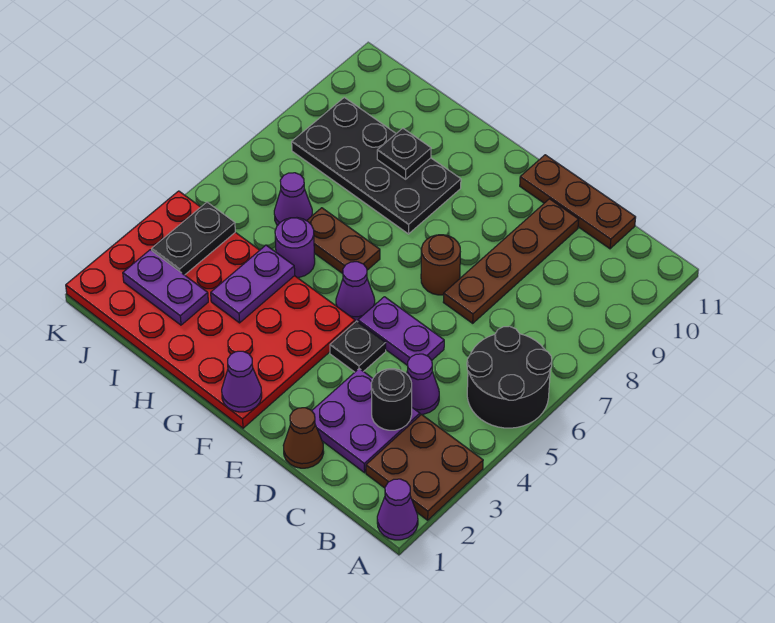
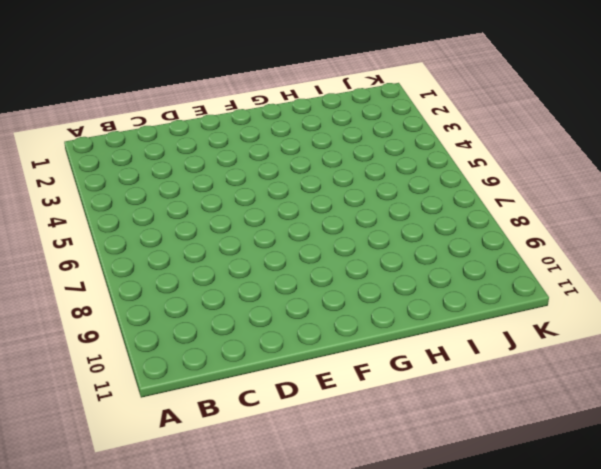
none -> purple 1x1 cone [377,479,418,540]
none -> brown 2x2 plate [366,414,483,520]
none -> black 2x2 round brick [467,326,552,428]

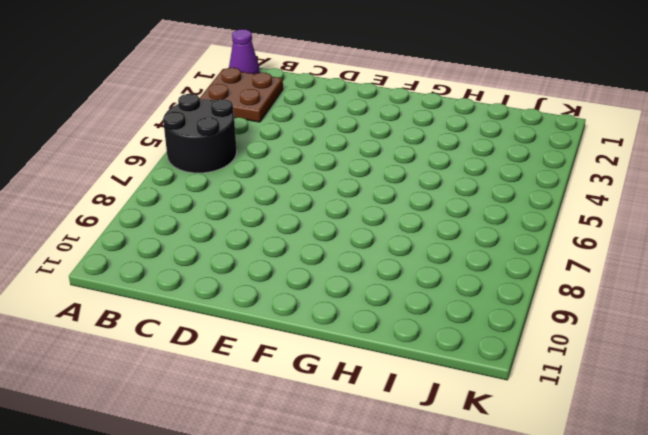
none -> purple 2x2 plate [312,369,420,473]
none -> purple 1x1 cone [406,354,439,414]
none -> brown 1x3 plate [520,155,636,249]

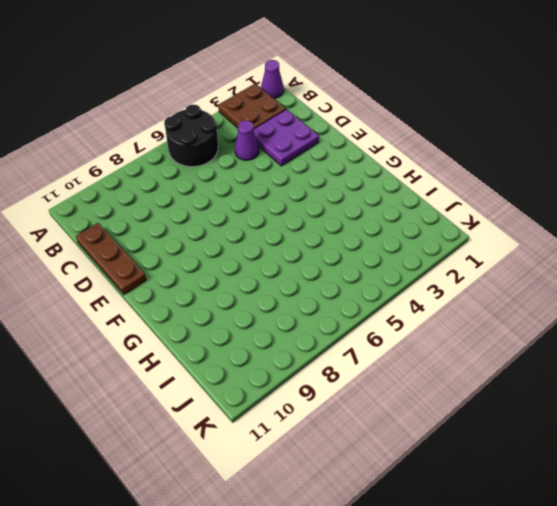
none -> brown 1x1 cone [283,408,324,468]
none -> purple 1x2 plate [358,297,444,366]
none -> brown 1x4 plate [443,199,579,323]

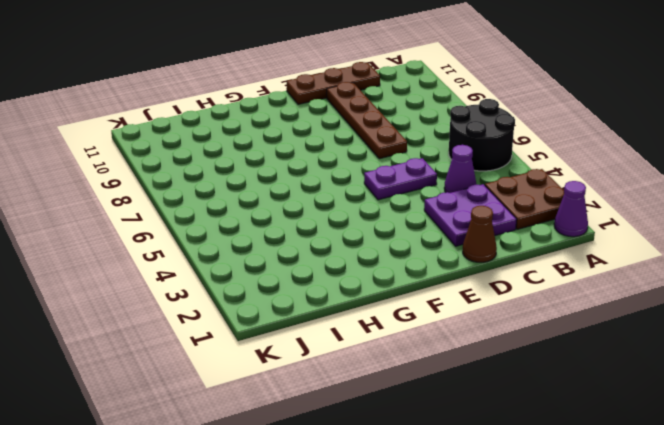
none -> black 1x1 plate [330,321,386,372]
none -> brown 1x1 round brick [421,235,460,295]
none -> red 4x6 plate [66,191,355,428]

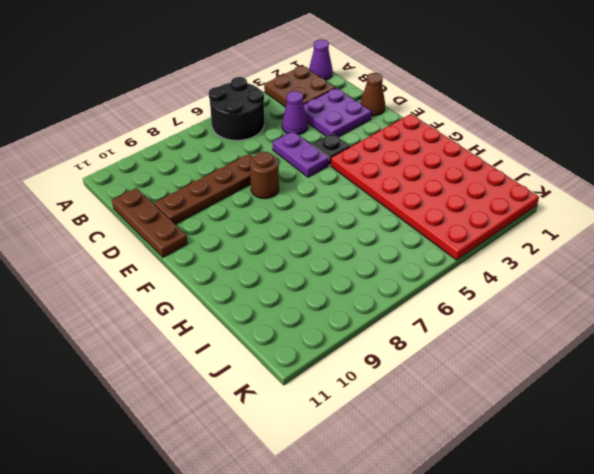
none -> purple 1x1 cone [336,262,375,322]
none -> brown 1x2 plate [307,208,380,274]
none -> black 2x4 plate [292,97,461,234]

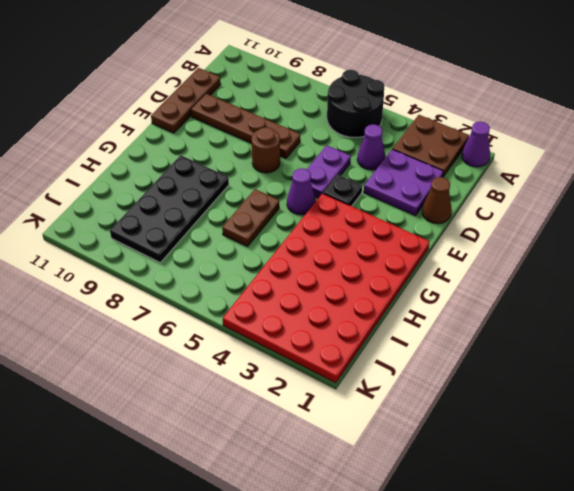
none -> purple 1x1 round brick [275,218,315,278]
none -> purple 1x1 cone [274,173,312,226]
none -> black 1x1 round brick [371,369,412,430]

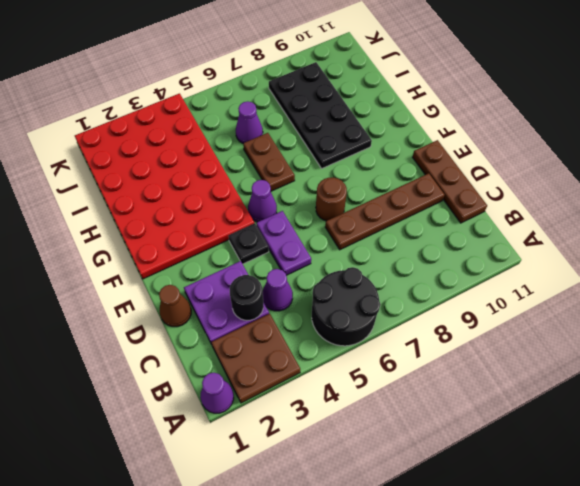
none -> purple 1x1 round brick [275,218,315,278]
none -> purple 1x1 cone [222,351,262,412]
none -> purple 1x2 plate [211,245,295,323]

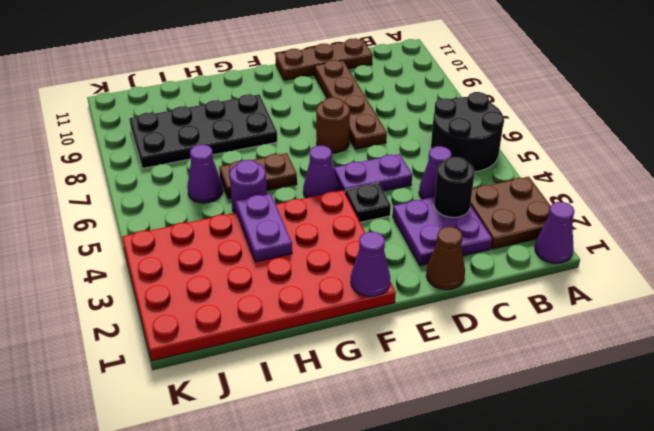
none -> black 1x1 plate [377,128,431,179]
none -> purple 1x2 plate [123,250,208,325]
none -> black 1x2 plate [152,202,235,275]

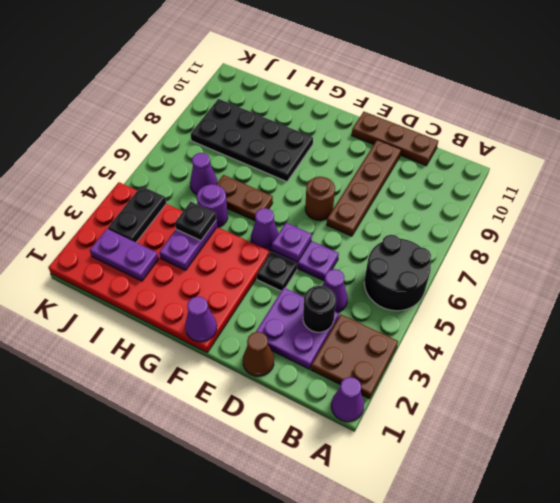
purple 1x1 plate [272,223,312,262] -> none
black 1x1 plate [175,202,216,241] -> black 1x1 plate moved to [377,128,431,179]

